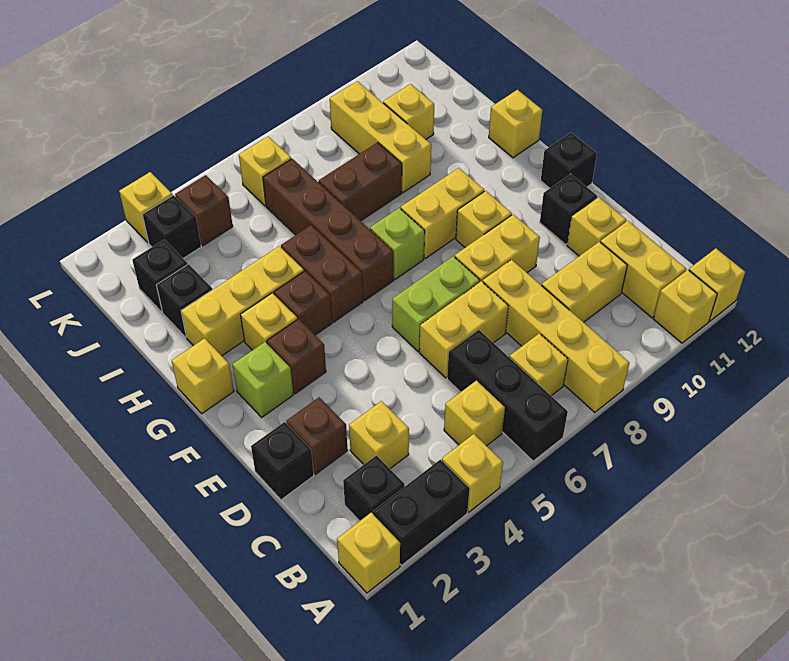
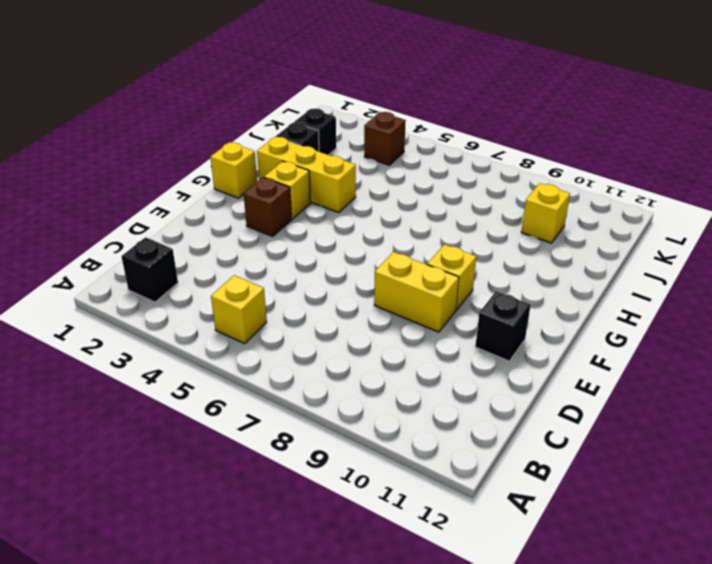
none -> yellow 1x1 brick [337,513,400,593]
none -> black 1x2 brick [373,460,470,565]
none -> yellow 1x1 brick [442,434,503,512]
none -> black 1x3 brick [447,330,568,461]

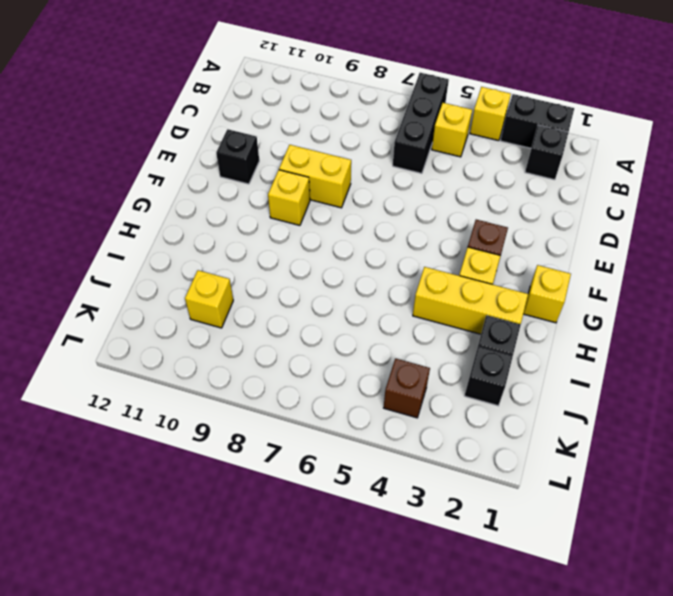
none -> yellow 1x1 brick [337,513,400,593]
none -> yellow 1x4 brick [483,260,630,412]
none -> yellow 1x1 brick [654,270,717,343]
none -> yellow 1x1 brick [689,248,745,321]

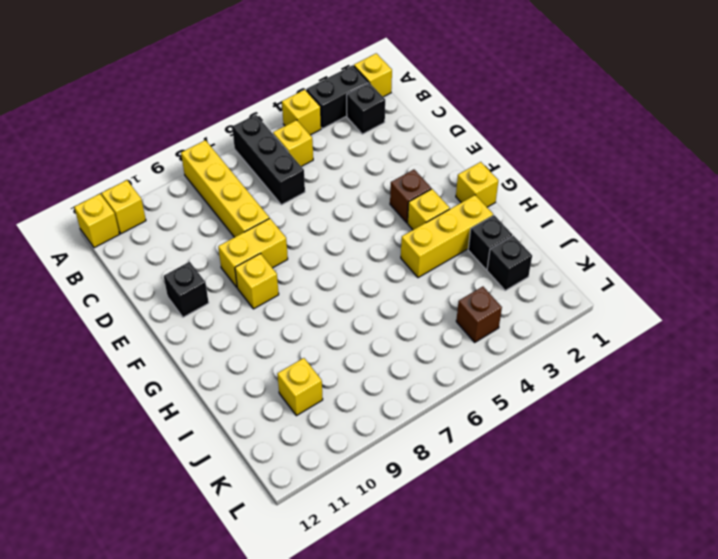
none -> yellow 1x1 brick [510,333,568,396]
none -> yellow 1x2 brick [600,221,686,318]
none -> yellow 1x1 brick [349,401,409,469]
none -> yellow 1x2 brick [542,242,627,322]

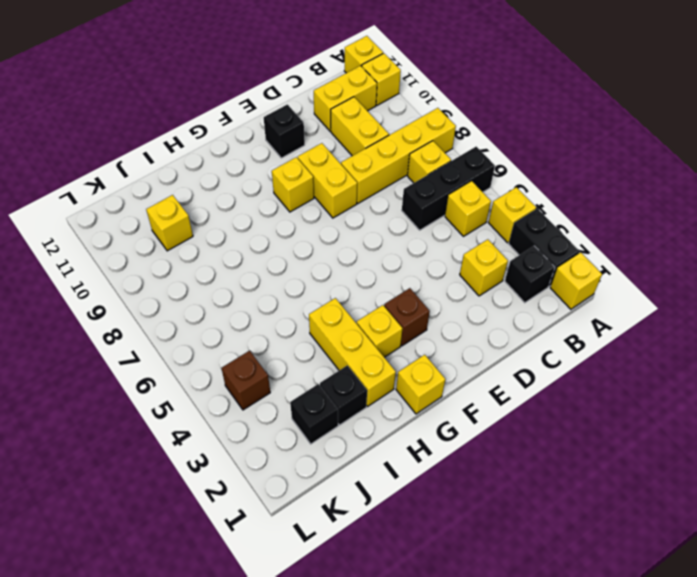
none -> black 1x1 brick [251,422,314,500]
none -> brown 1x1 brick [286,397,348,474]
none -> yellow 1x2 brick [419,281,508,378]
none -> yellow 1x1 brick [567,197,626,256]

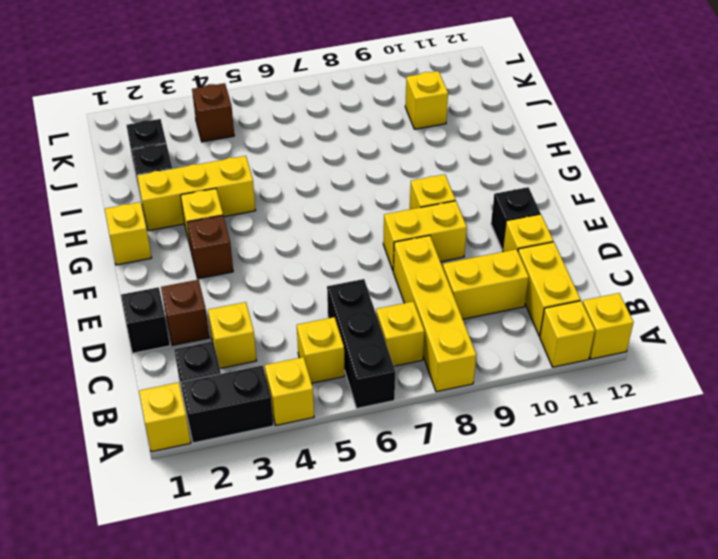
none -> yellow 1x2 brick [419,281,508,378]
none -> lime 1x2 brick [392,256,480,351]
none -> lime 1x1 brick [232,342,293,417]
none -> black 1x1 brick [541,133,597,188]

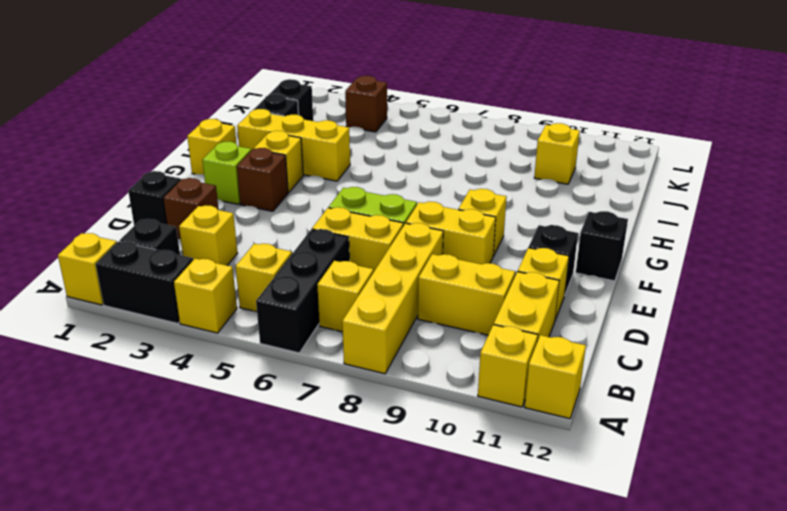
none -> brown 1x1 brick [274,271,332,335]
none -> brown 1x2 brick [281,225,363,322]
none -> brown 1x4 brick [263,159,394,300]
none -> lime 1x1 brick [370,208,425,279]

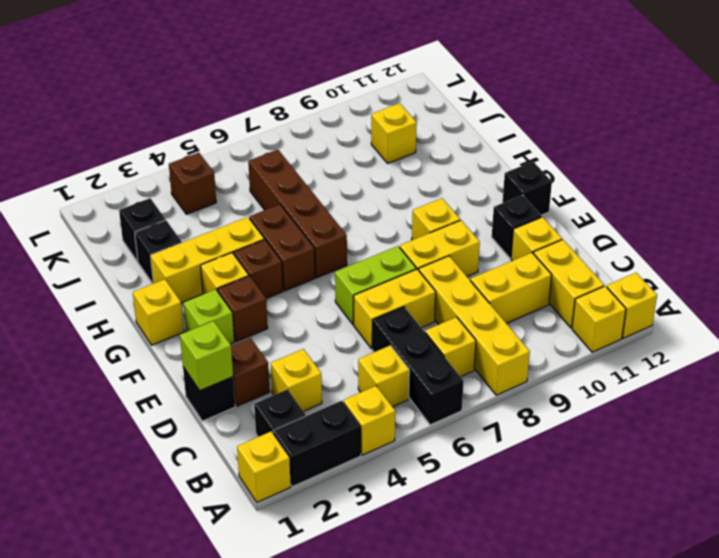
lime 1x1 brick [180,321,233,391] -> lime 1x1 brick moved to [370,208,425,279]
none -> yellow 1x2 brick [401,168,484,258]
none -> yellow 1x1 brick [489,90,542,158]
none -> brown 1x2 brick [319,143,402,221]
none -> yellow 1x3 brick [330,81,431,193]

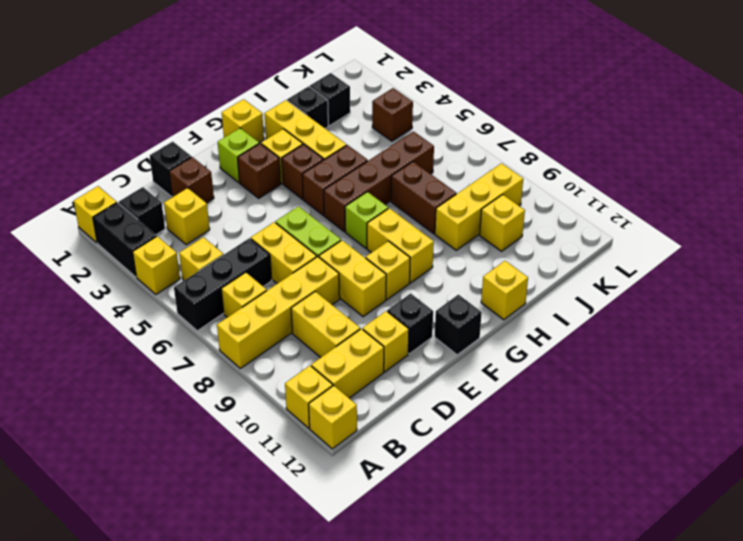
none -> black 1x1 brick [142,195,201,258]
none -> yellow 1x1 brick [239,137,291,206]
none -> yellow 1x1 brick [119,172,173,242]

